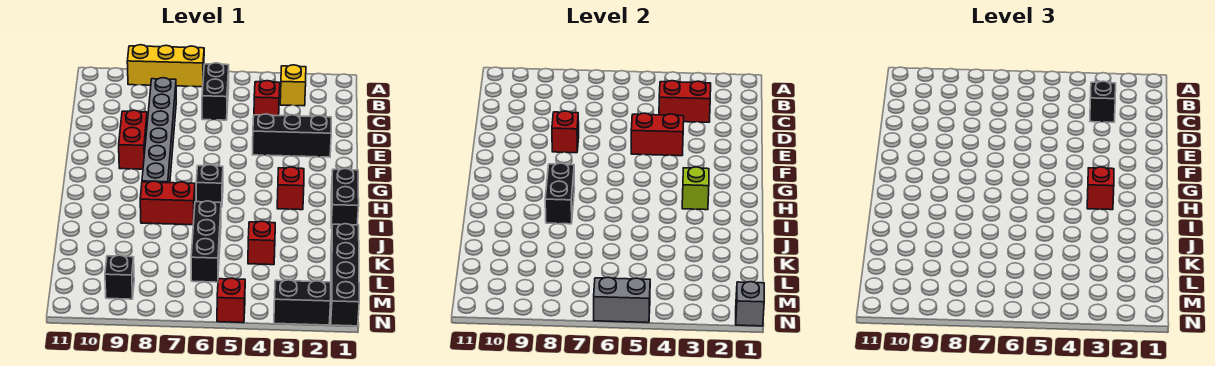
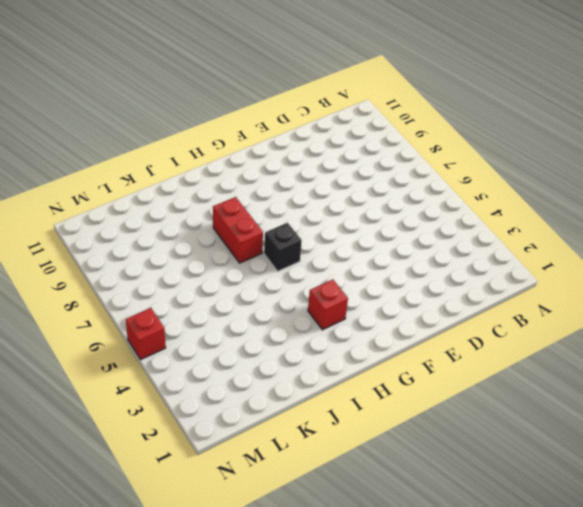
none -> yellow 1x3 brick [127,45,204,87]
none -> yellow 1x1 brick [280,65,306,106]
none -> black 1x2 brick [202,63,229,120]

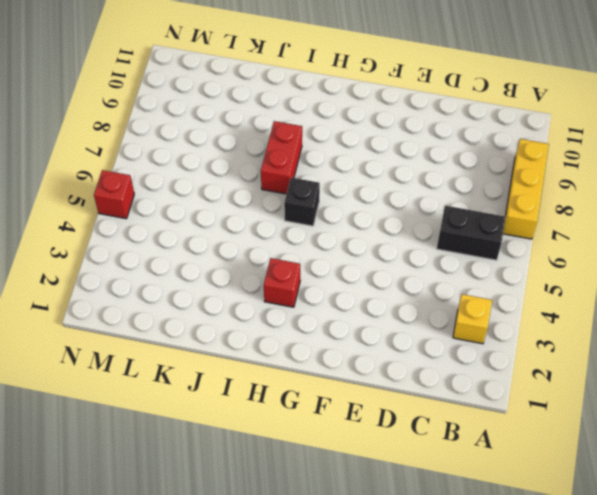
none -> red 1x1 brick [254,81,280,116]
none -> grey 1x6 brick [142,78,176,183]
none -> black 1x3 brick [253,114,331,157]

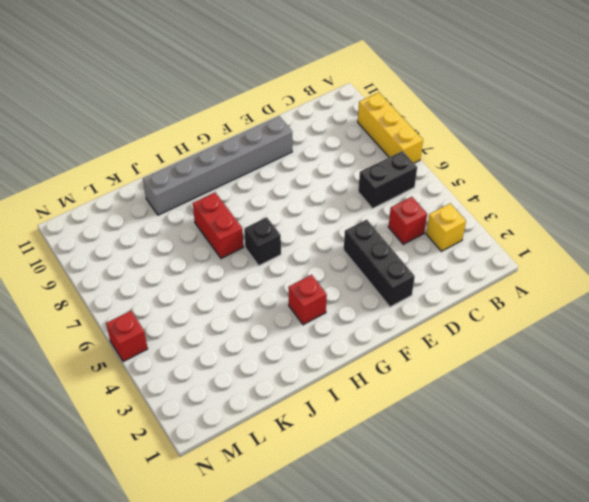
grey 1x6 brick [143,116,292,215] -> grey 1x6 brick moved to [142,78,176,183]
none -> red 1x2 brick [119,110,147,169]
none -> black 1x2 brick [331,169,359,228]
none -> black 1x3 brick [191,201,221,282]

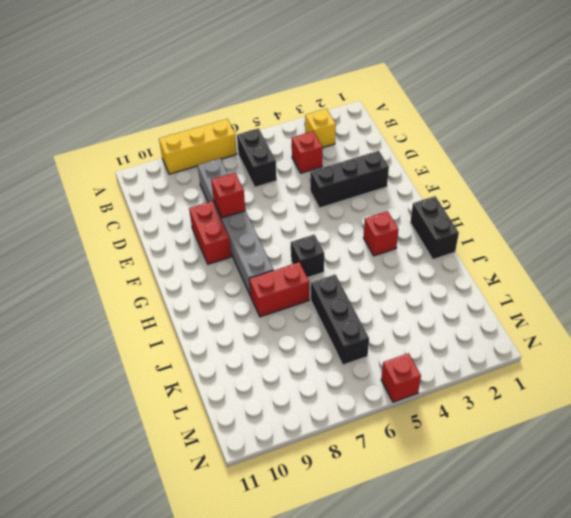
none -> black 1x4 brick [331,224,359,326]
none -> red 1x1 brick [248,221,275,265]
none -> black 1x1 brick [105,255,134,299]

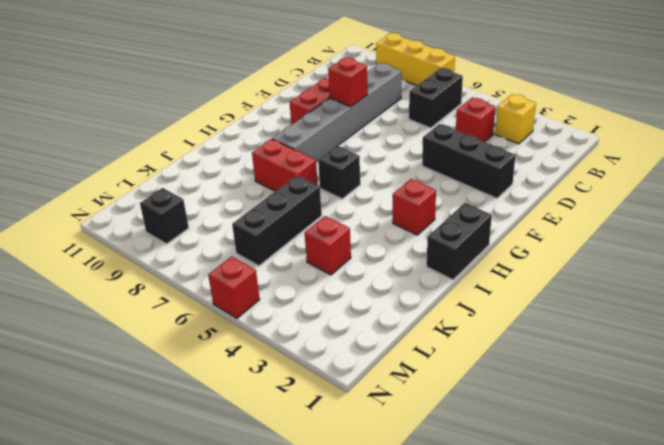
none -> black 1x4 brick [331,224,359,326]
none -> black 1x2 brick [274,280,331,325]
none -> red 1x2 brick [659,81,711,122]

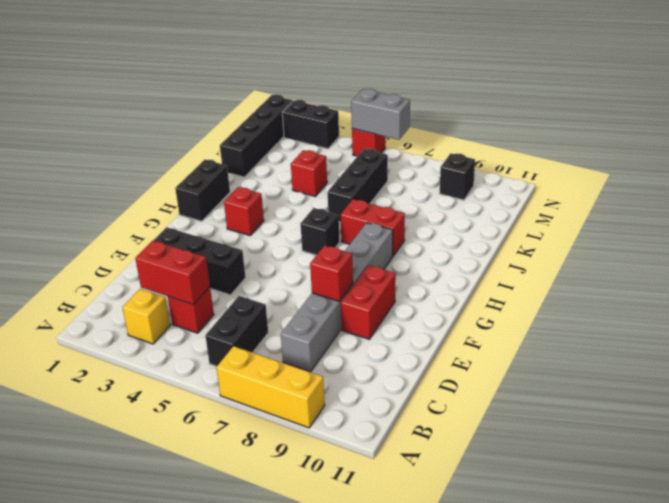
none -> red 1x2 brick [631,113,684,156]
none -> lime 1x1 brick [682,167,709,210]
none -> black 1x2 brick [545,163,574,224]

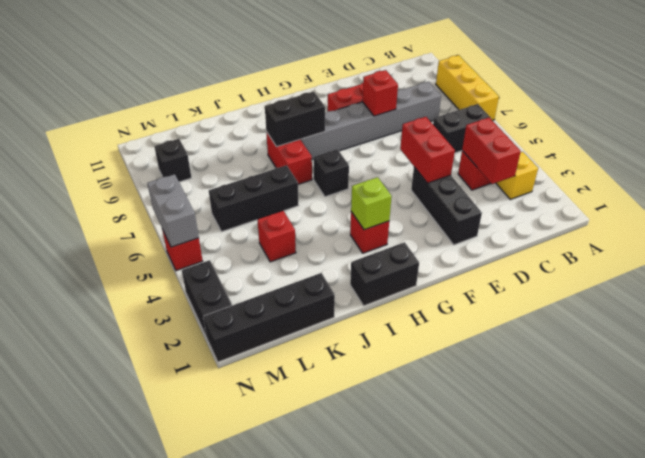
none -> grey 1x1 brick [736,282,764,326]
none -> black 1x1 brick [1090,81,1116,122]
none -> red 1x1 brick [1087,167,1114,210]

